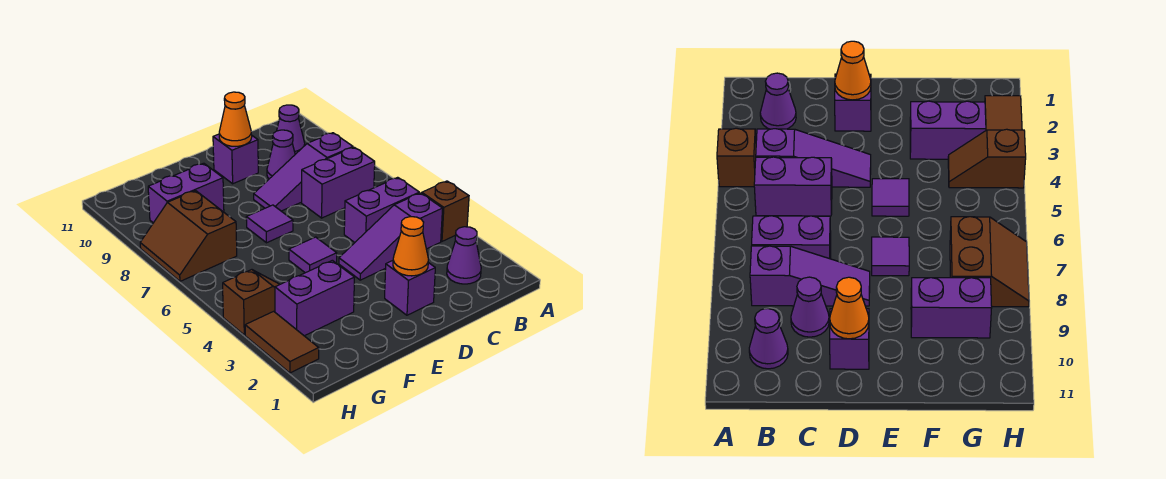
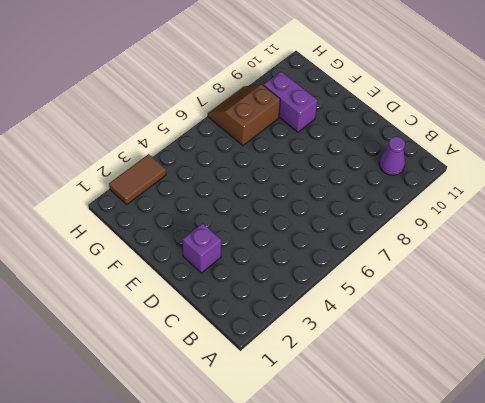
none -> brown 1x1 brick [422,181,469,241]
none -> purple 1x1 cone [447,227,481,284]
none -> purple 1x3 slope [339,193,443,280]

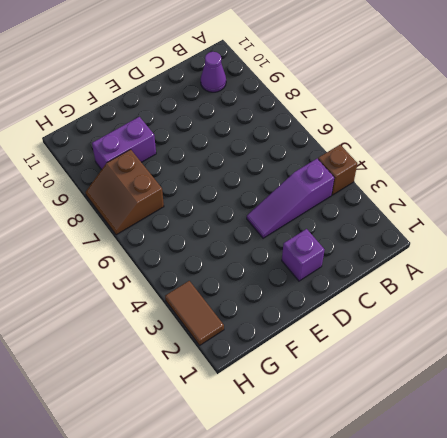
none -> purple 1x1 cone [447,227,481,284]
none -> purple 1x2 brick [344,177,419,242]
none -> purple 1x2 brick [302,147,375,218]

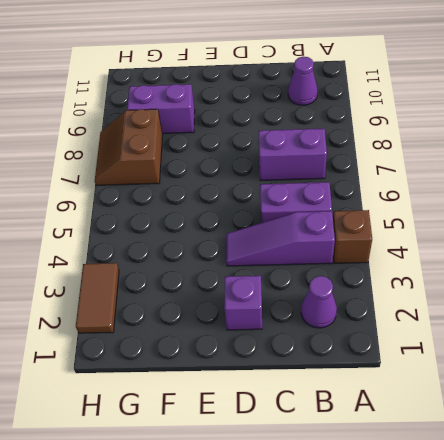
none -> purple 1x3 slope [254,133,353,211]
none -> purple 1x1 cone [267,130,295,179]
none -> purple 1x1 brick [213,134,258,184]

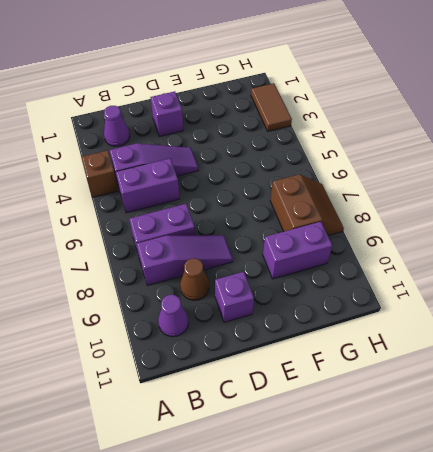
brown 1x1 cone [180,258,209,300] -> purple 1x1 cone [267,130,295,179]
none -> purple 1x1 tile [289,237,337,273]
none -> purple 1x1 tile [246,205,293,243]
none -> purple 1x2 brick [275,260,354,336]

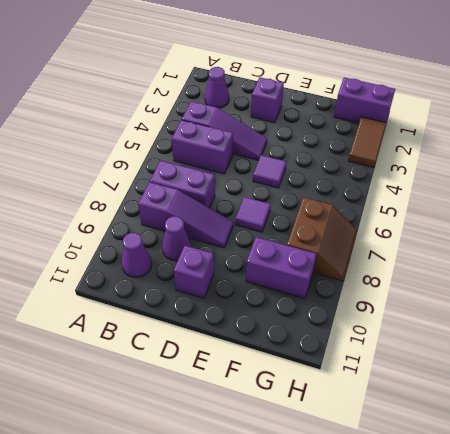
purple 1x2 brick [334,77,395,123] -> purple 1x2 brick moved to [275,260,354,336]
none -> brown 1x1 brick [422,181,469,241]
none -> brown 1x2 slope [223,270,280,335]
none -> orange 1x1 cone [393,217,428,276]

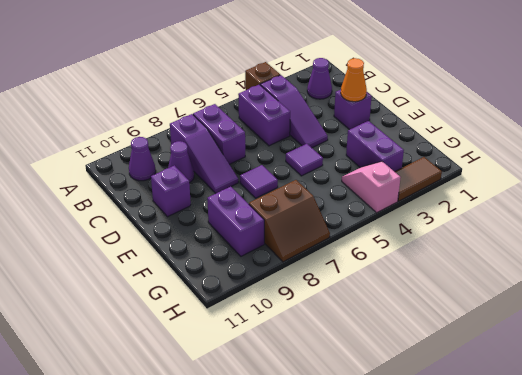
pink 1x2 slope [342,161,401,213] -> brown 1x2 slope [223,270,280,335]
none -> orange 1x1 cone [219,92,252,146]

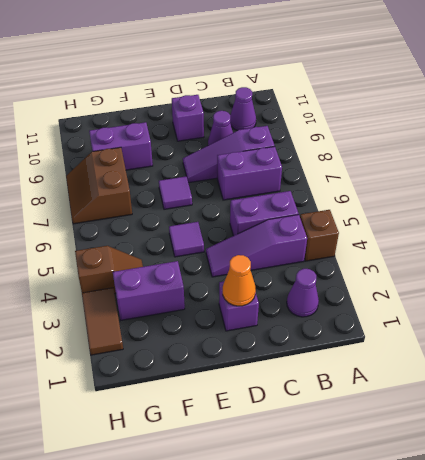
none -> orange 1x1 cone [219,92,252,146]

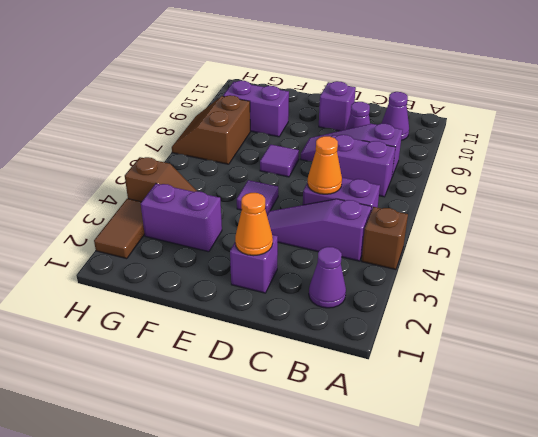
orange 1x1 cone [308,136,342,194] -> orange 1x1 cone moved to [219,92,252,146]

